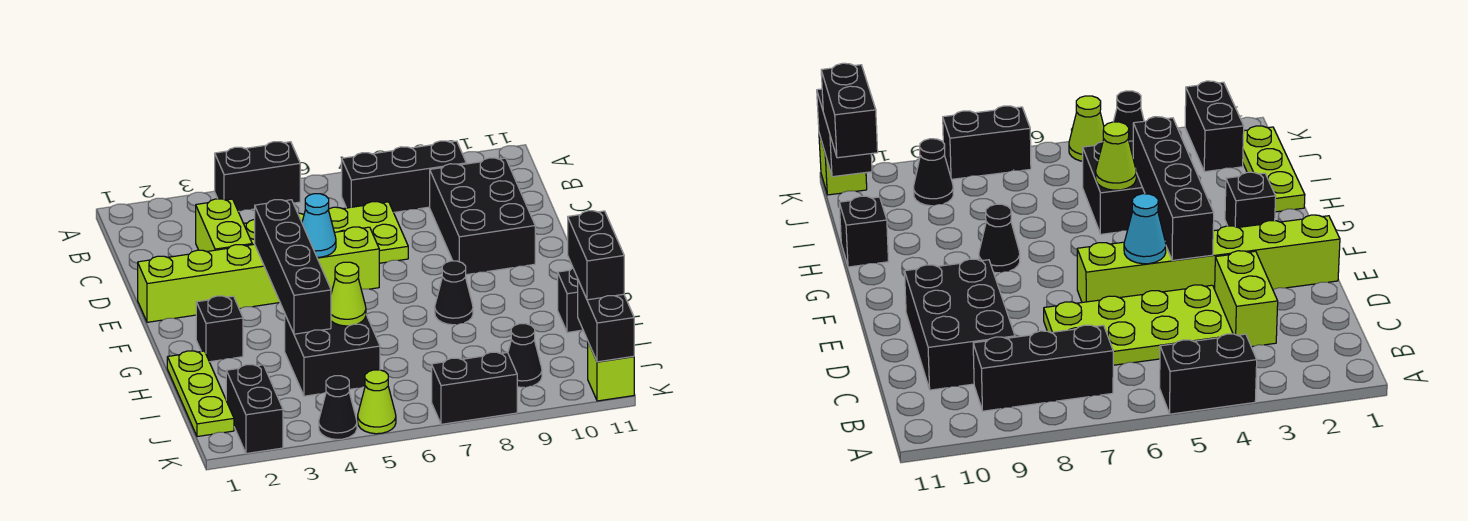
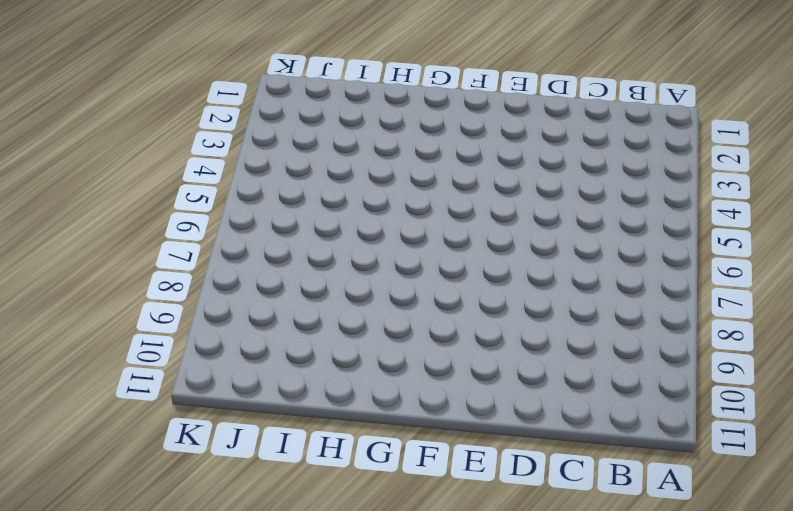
none -> black 1x2 brick [215,142,300,211]
none -> black 1x3 brick [342,141,466,212]
none -> lime 1x2 brick [196,199,252,252]

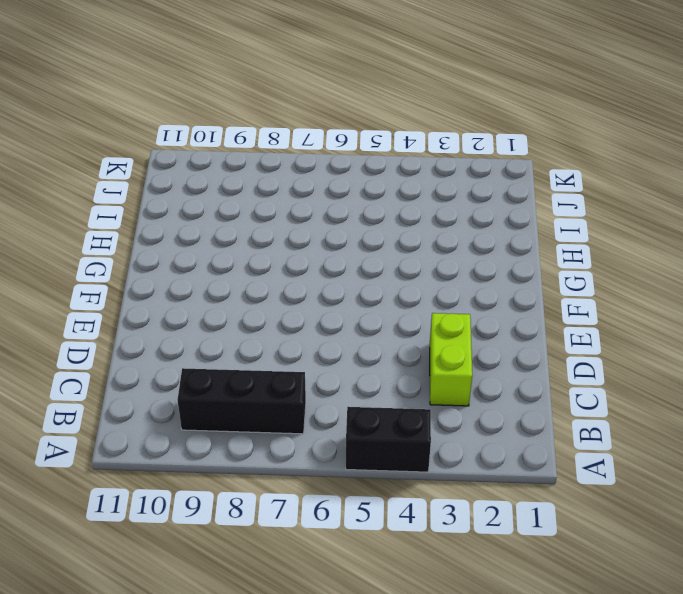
none -> lime 2x4 plate [244,202,408,263]
none -> black 2x3 brick [430,158,535,275]
none -> lime 1x6 brick [138,227,379,322]

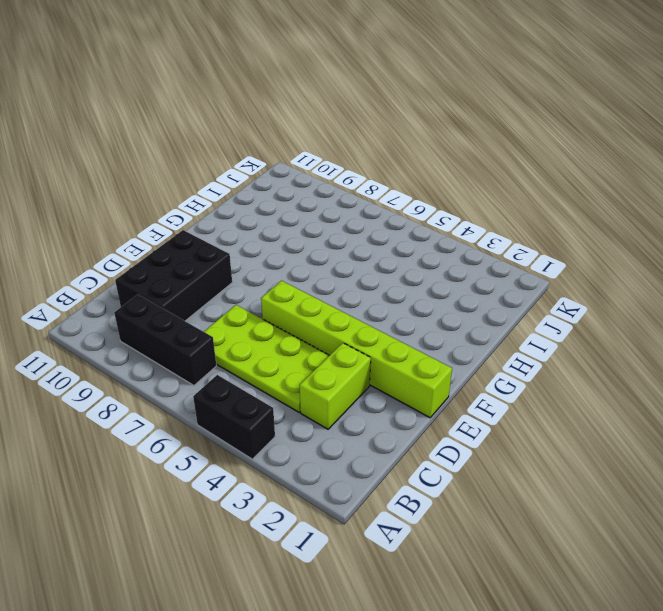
none -> black 1x1 brick [196,296,243,362]
none -> black 1x1 cone [435,261,473,325]
none -> lime 1x3 plate [167,351,234,437]

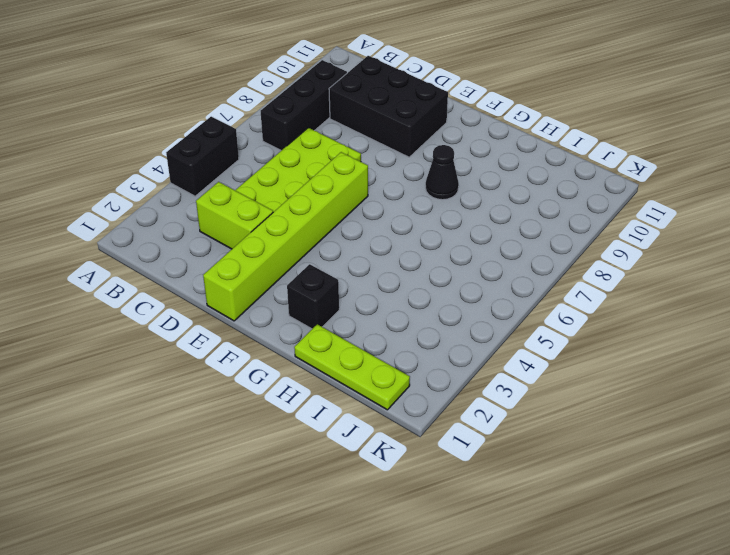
none -> black 2x2 brick [285,314,380,396]
none -> black 1x1 brick [558,268,583,333]
none -> black 1x2 brick [226,365,283,454]

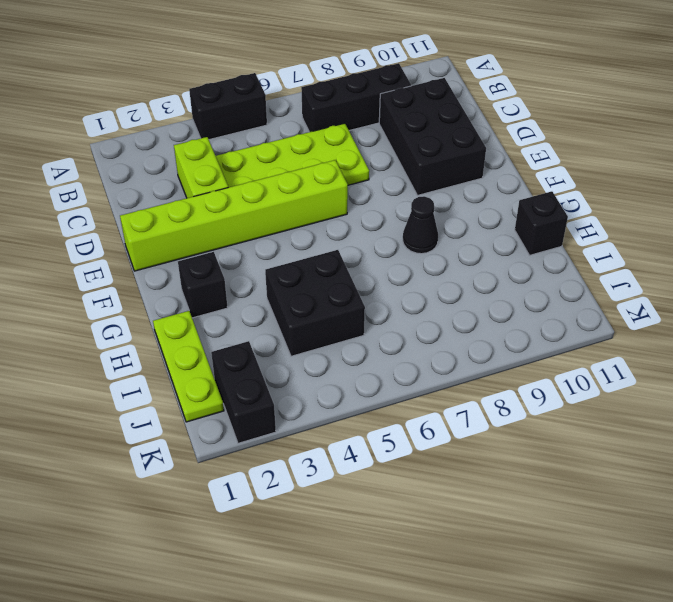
none -> black 1x1 cone [508,324,542,387]
none -> black 1x1 cone [319,376,357,439]
none -> lime 1x1 cone [358,370,396,434]

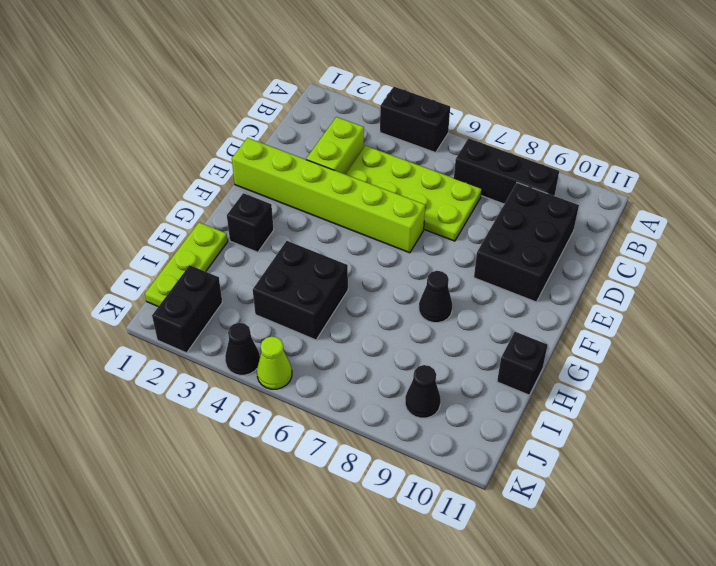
none -> black 1x2 brick [432,352,517,424]
none -> lime 1x1 brick [588,343,634,401]
none -> black 1x4 brick [255,200,331,334]

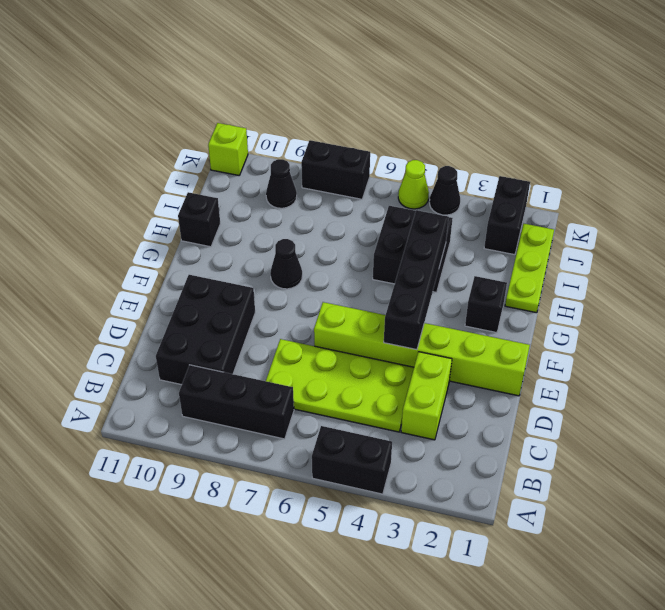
none -> cyan 1x1 cone [302,194,336,257]
none -> lime 1x1 cone [331,262,366,326]
none -> black 1x2 brick [578,280,634,362]

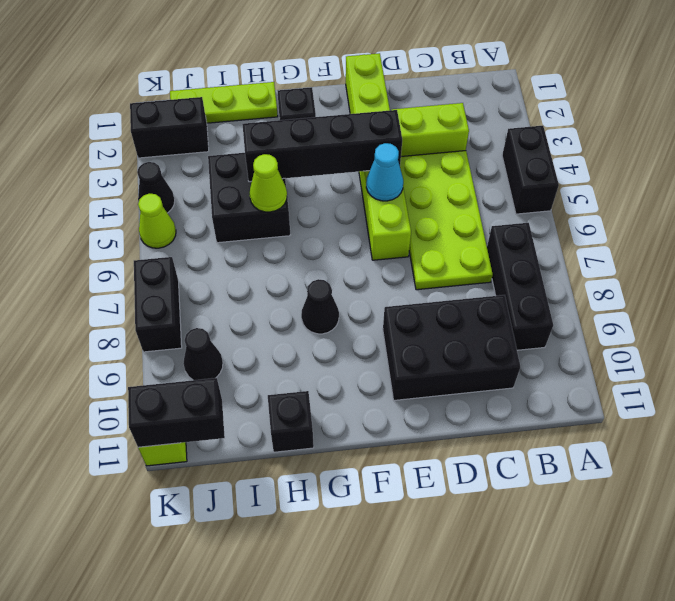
none -> black 1x2 brick [568,211,624,300]

